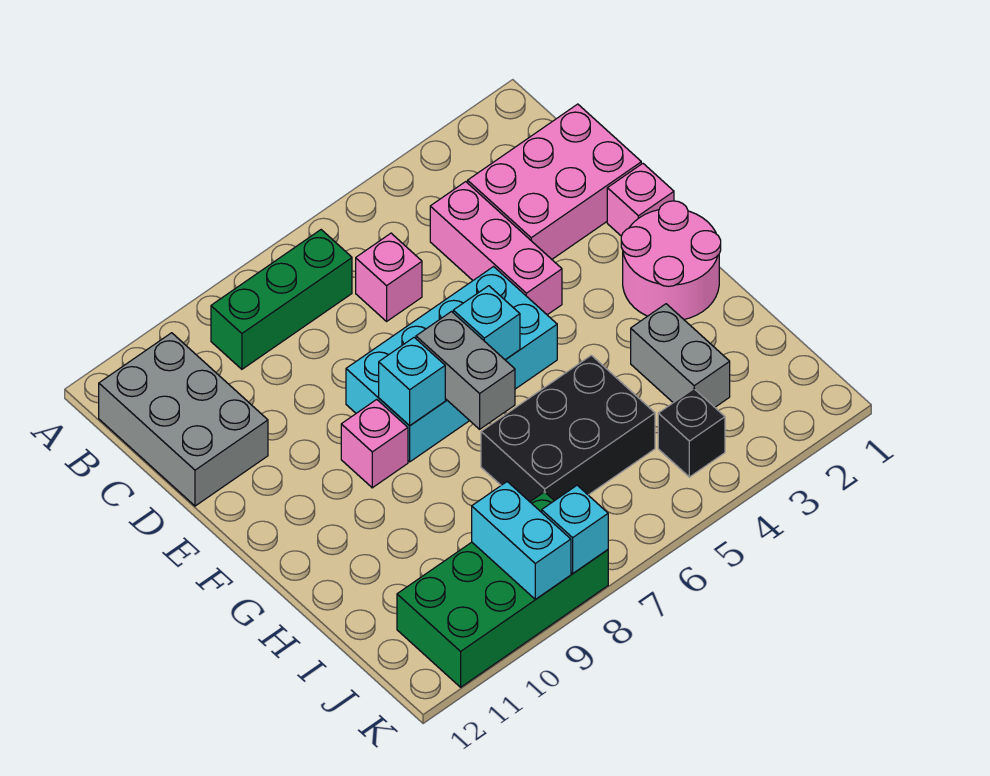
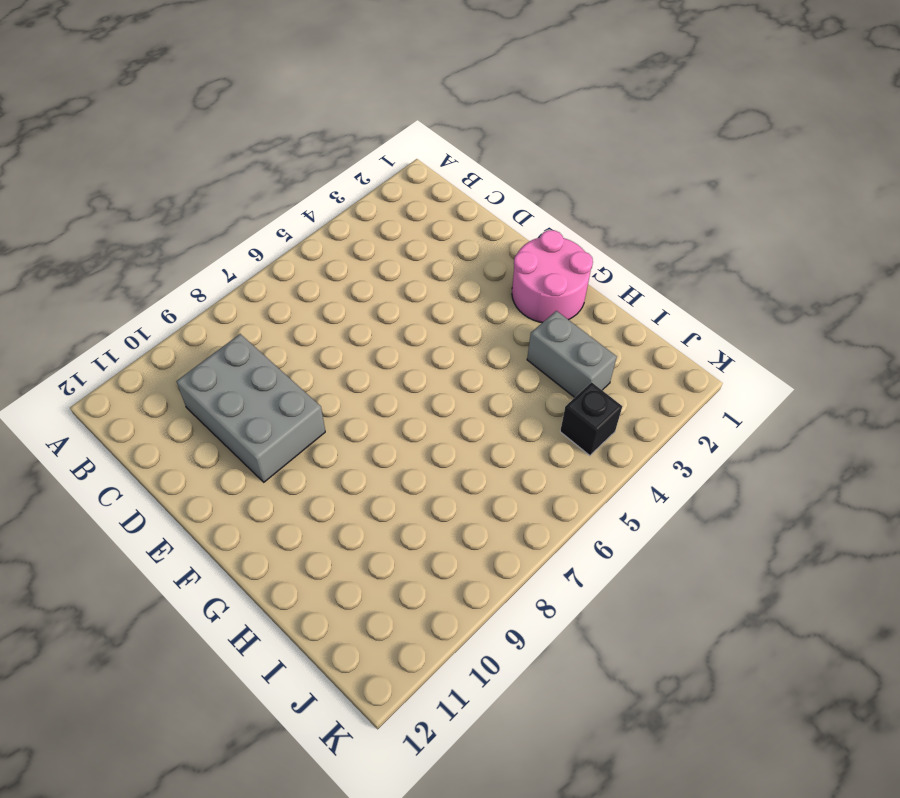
grey 2x3 brick [176,334,325,482] -> grey 2x3 brick moved to [99,333,268,506]
none -> green 1x3 brick [211,230,352,369]
none -> pink 2x3 brick [468,104,641,259]
none -> pink 1x3 brick [430,182,562,315]

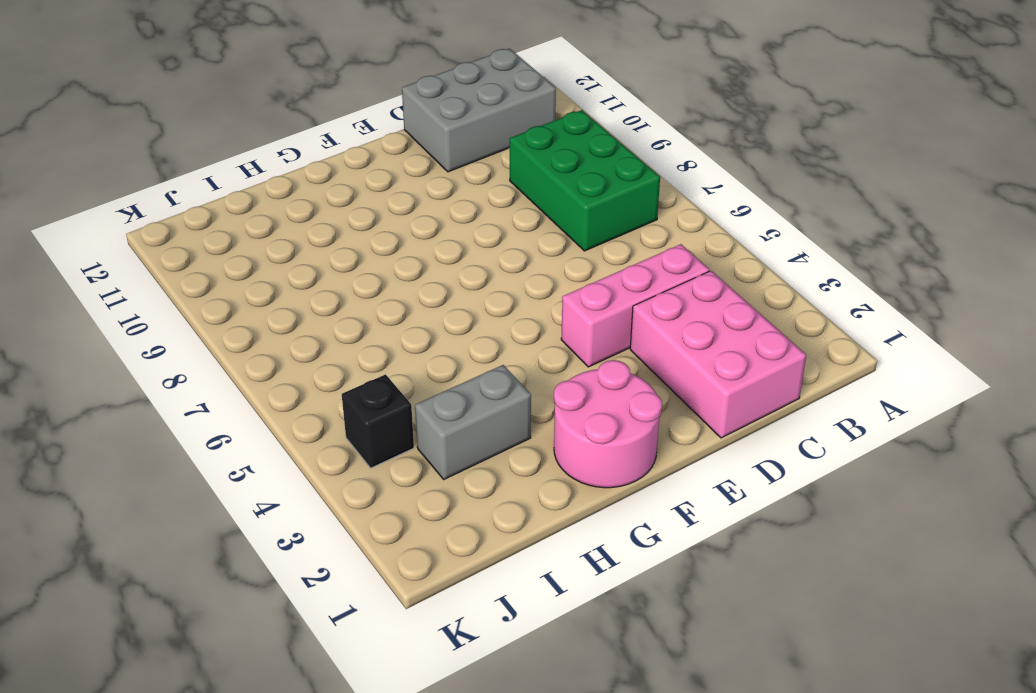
green 2x3 brick [510,110,660,251] -> green 1x3 brick [211,230,352,369]
none -> pink 1x1 brick [356,233,422,321]
none -> pink 1x1 brick [607,163,674,236]
none -> cyan 2x4 brick [346,267,557,462]

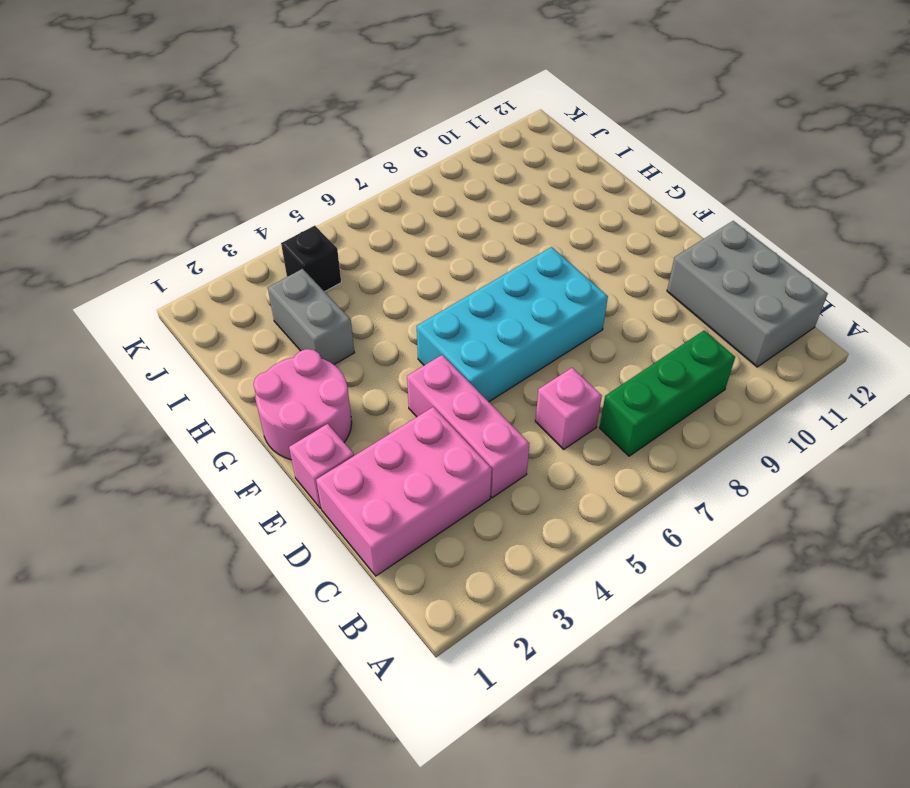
none -> pink 1x1 brick [341,400,408,488]
none -> black 2x3 brick [481,355,655,502]
none -> green 2x4 brick [397,492,608,687]

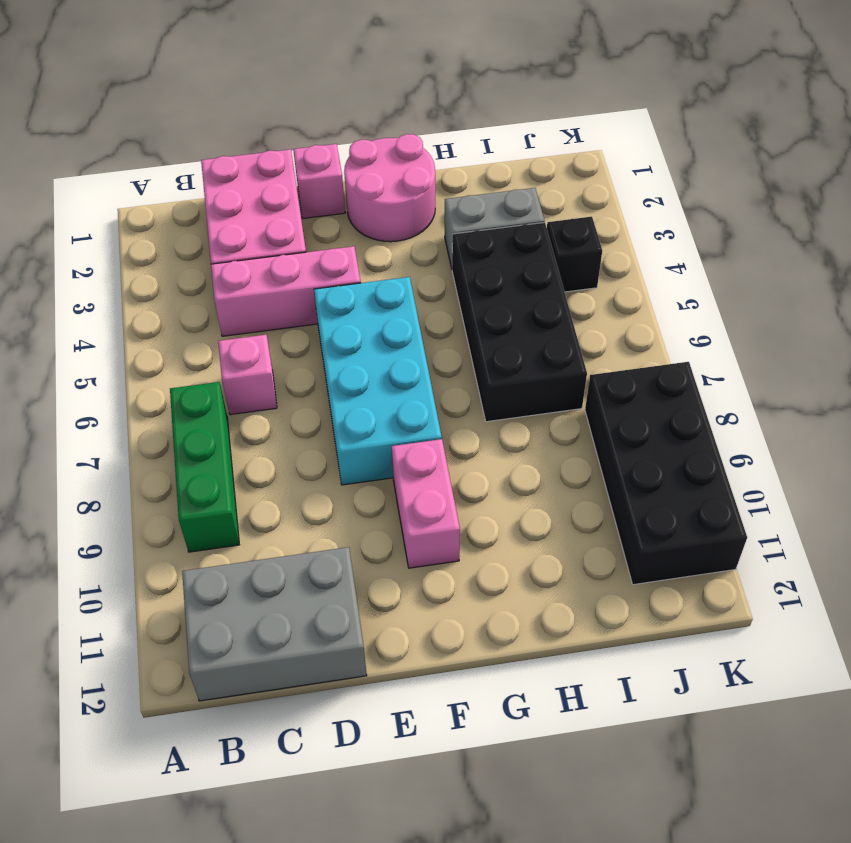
pink 1x2 brick [392,439,460,568] -> pink 1x1 brick [341,400,408,488]
black 2x4 brick [452,222,587,422] -> black 2x3 brick [481,355,655,502]
black 2x4 brick [585,362,747,585] -> green 2x4 brick [397,492,608,687]
none -> cyan 1x1 brick [453,286,520,360]
none -> grey 1x2 brick [416,312,515,429]
none -> cyan 1x1 brick [379,337,445,426]

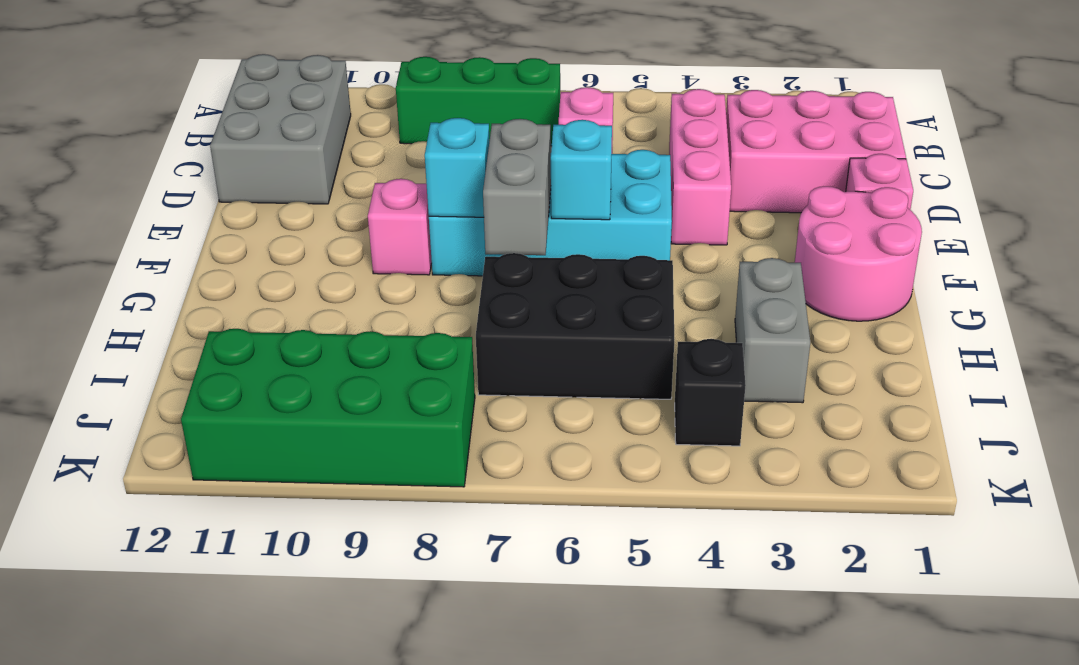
none -> cyan 1x2 brick [472,482,571,599]
none -> cyan 1x1 brick [542,485,608,573]

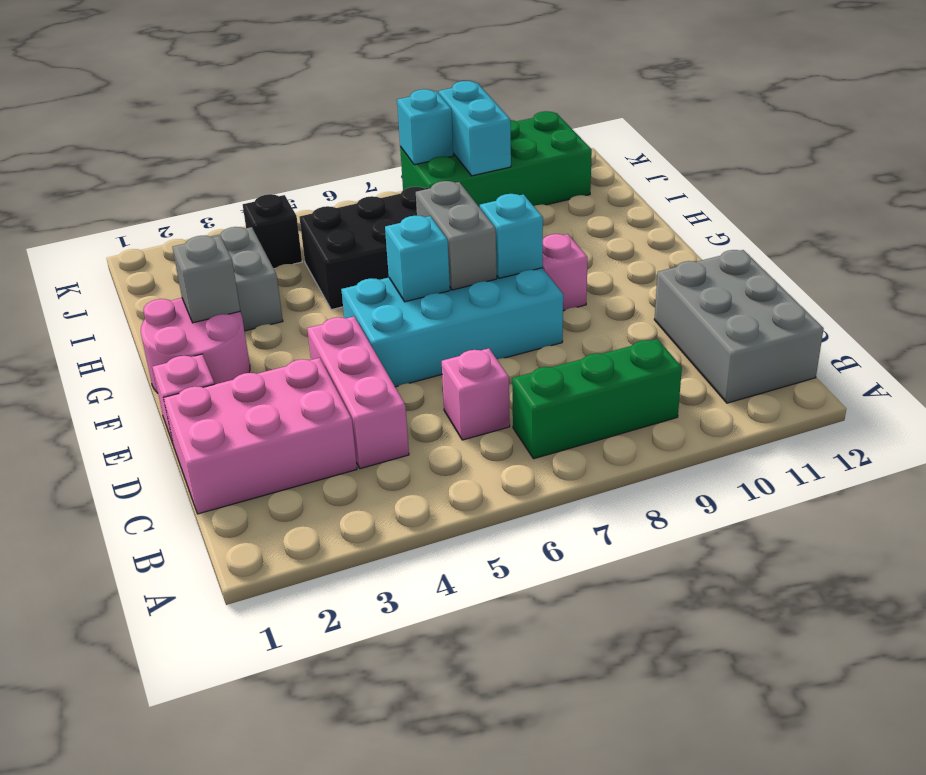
grey 1x1 brick [172,236,240,323] -> none

